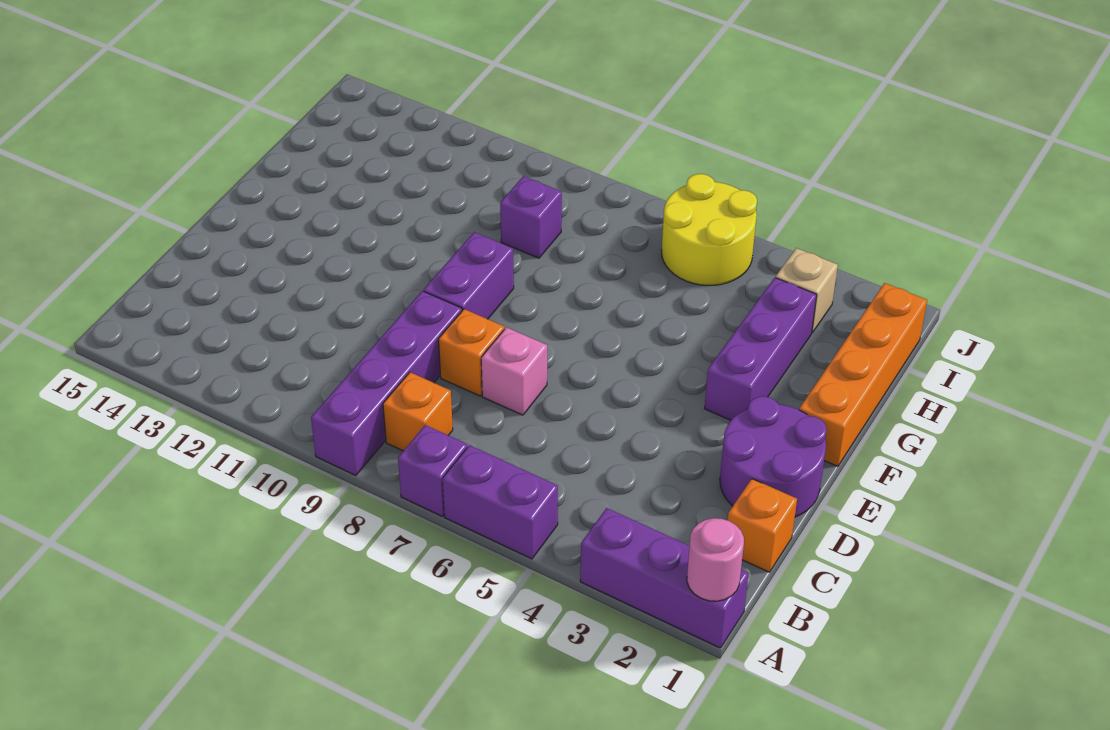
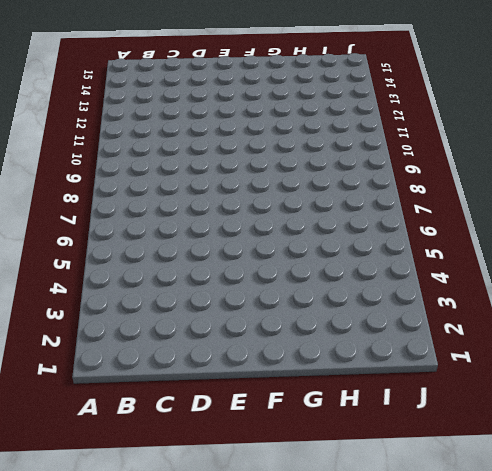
none -> purple 1x3 brick [580,508,749,648]
none -> purple 1x2 brick [443,445,558,559]
none -> purple 1x1 brick [398,425,467,517]

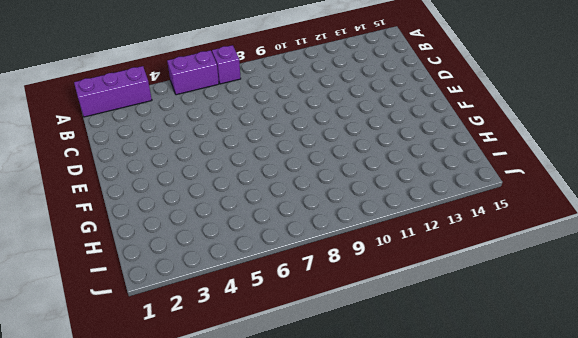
none -> purple 1x4 brick [311,291,462,476]
none -> orange 1x1 brick [383,372,453,451]
none -> orange 1x1 brick [728,479,797,572]

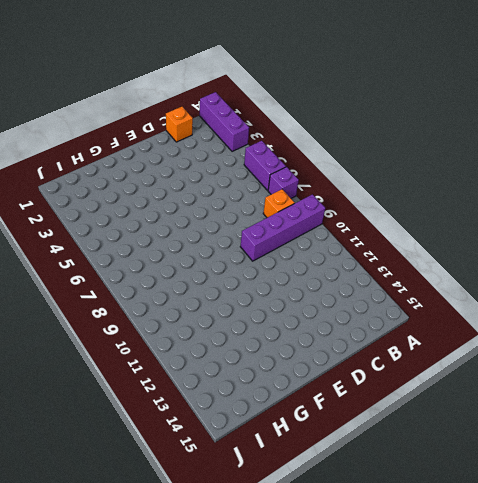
none -> purple 2x2 round brick [720,396,827,517]
none -> pink 1x1 brick [481,327,547,415]
none -> orange 1x1 brick [439,309,504,396]

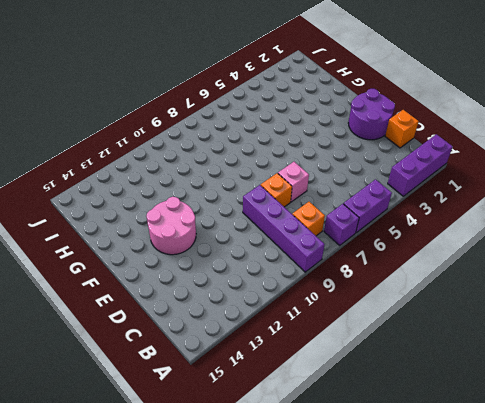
pink 2x2 round brick [146,197,196,255] -> none
none -> purple 1x2 brick [424,232,514,319]
none -> orange 1x4 brick [799,283,927,466]
none -> purple 1x3 brick [705,278,817,420]

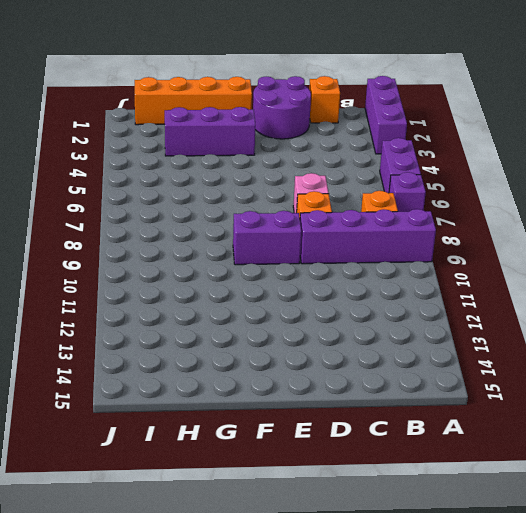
none -> purple 1x1 brick [500,176,562,258]
none -> tan 1x1 brick [776,248,838,333]
none -> yellow 2x2 round brick [662,174,757,286]

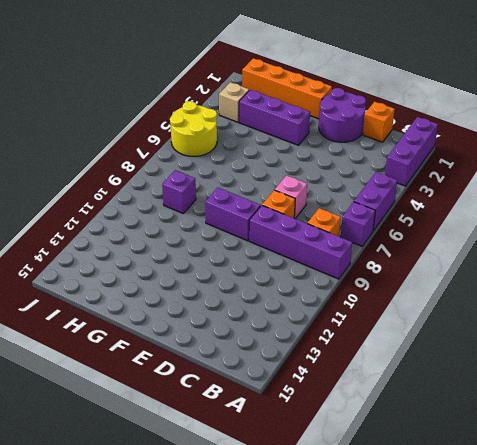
none -> pink 1x1 round brick [687,518,744,601]

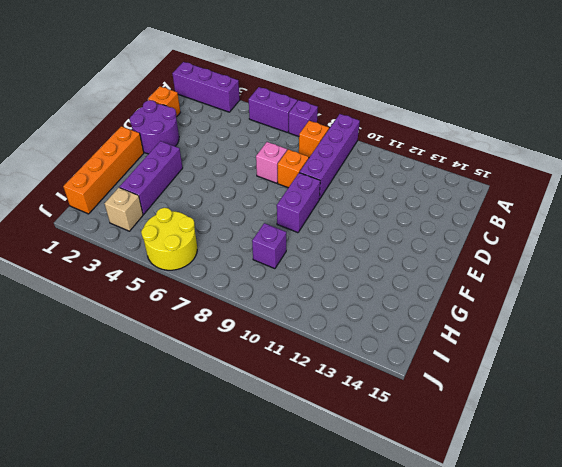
none -> pink 1x1 round brick [687,518,744,601]

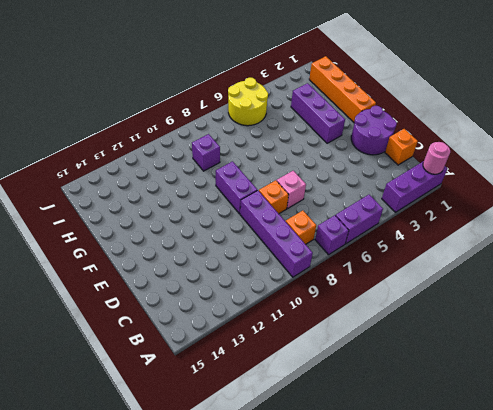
none -> tan 1x1 brick [776,248,838,333]

